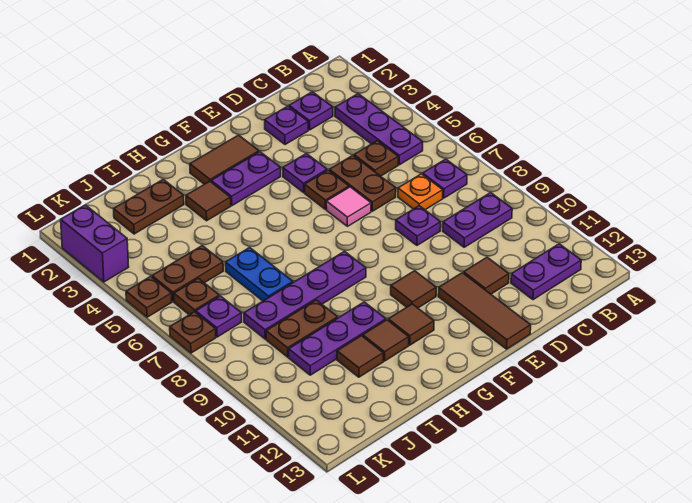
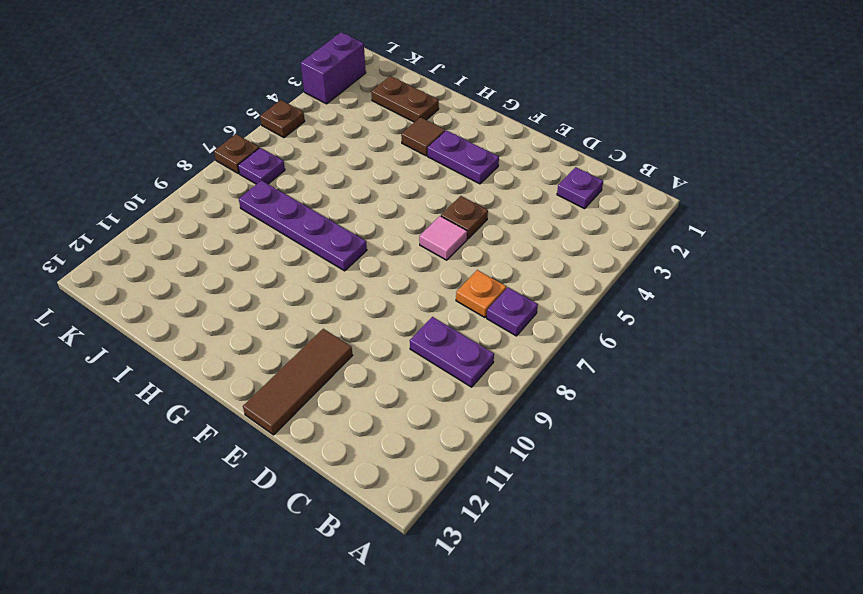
none -> purple 1x3 plate [335,94,423,165]
none -> purple 1x2 plate [511,244,581,300]
none -> brown 1x1 plate [354,141,398,176]
none -> purple 1x1 plate [265,106,308,145]

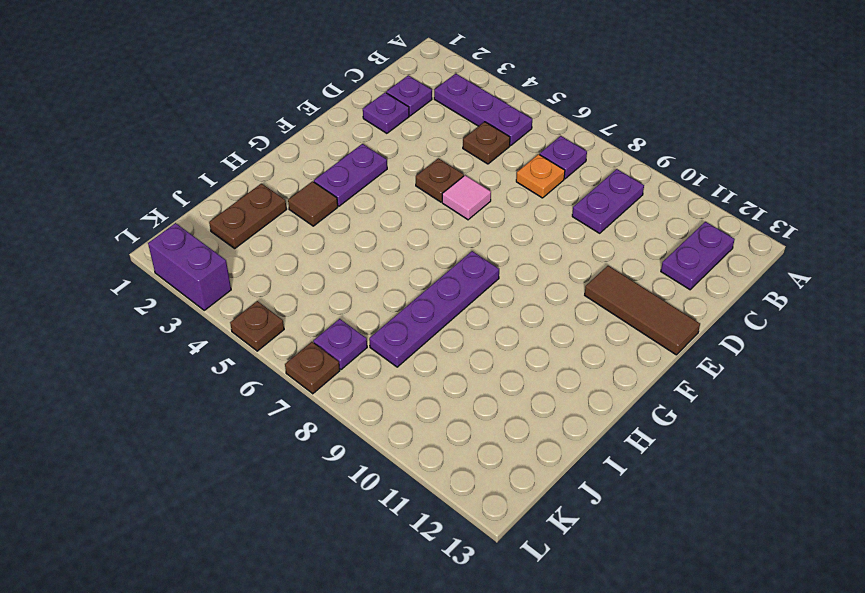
none -> brown 1x2 plate [329,155,396,211]
none -> purple 1x1 plate [396,206,441,245]
none -> brown 1x1 tile [464,257,509,294]
none -> purple 1x1 plate [283,154,327,192]

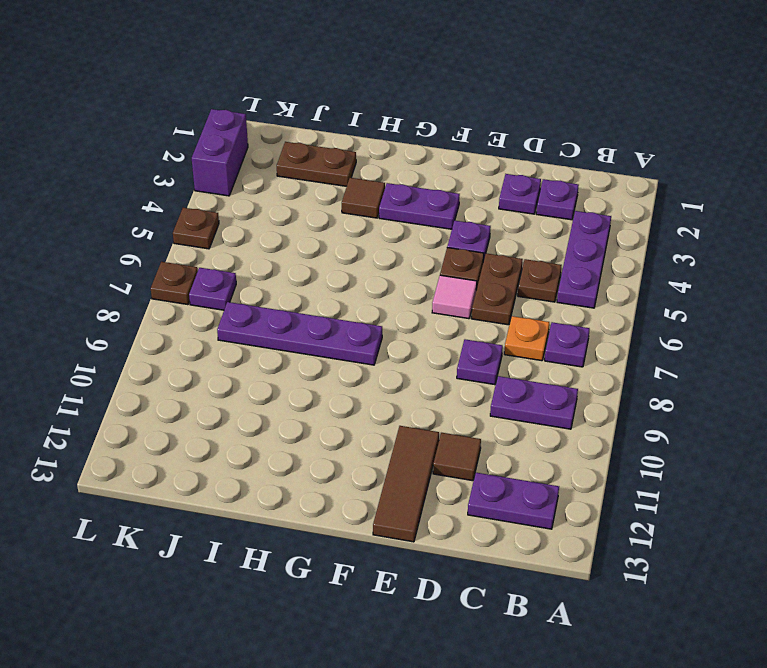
none -> brown 1x2 tile [190,135,259,184]
none -> brown 1x1 tile [391,271,436,308]
none -> brown 1x1 tile [388,304,434,345]
none -> purple 1x3 plate [289,302,386,375]

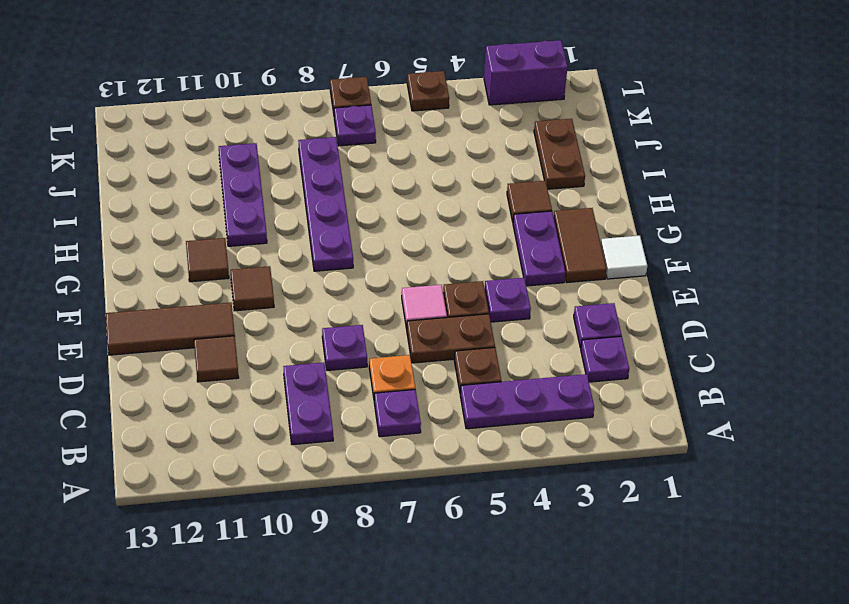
white 1x1 tile [601,236,647,279] -> none
none -> purple 1x2 plate [511,244,581,300]
none -> brown 1x1 tile [363,320,409,361]
none -> blue 1x2 plate [225,247,293,301]
none -> brown 1x2 plate [266,300,338,357]

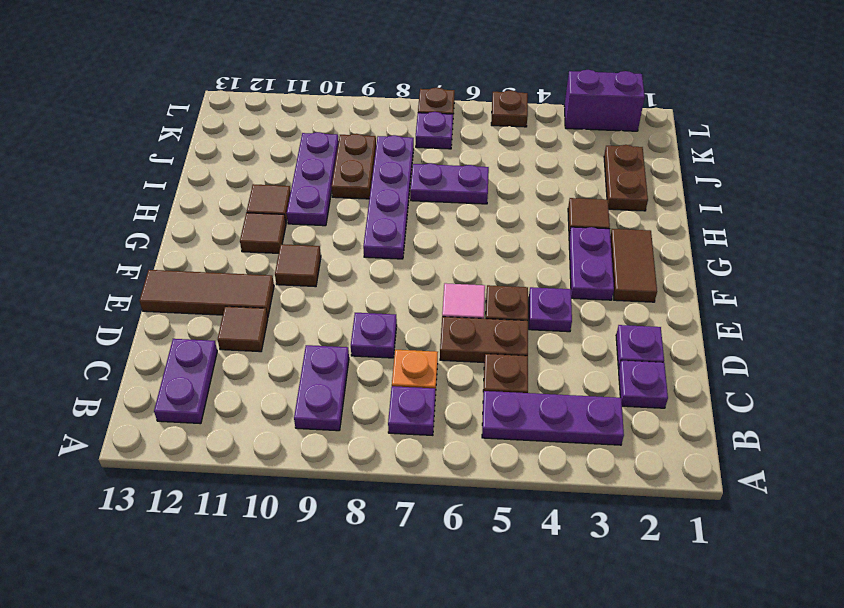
purple 1x2 plate [410,163,489,204] -> blue 1x2 plate [225,247,293,301]
none -> brown 1x1 tile [337,336,383,377]
none -> brown 1x2 plate [152,246,223,302]
none -> brown 1x1 plate [174,278,219,315]

